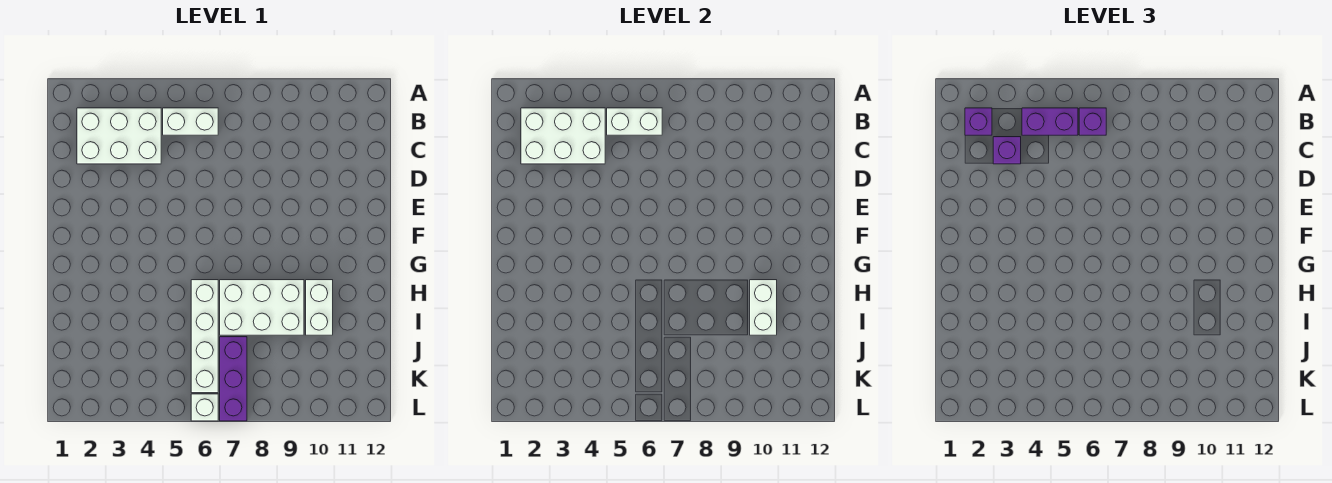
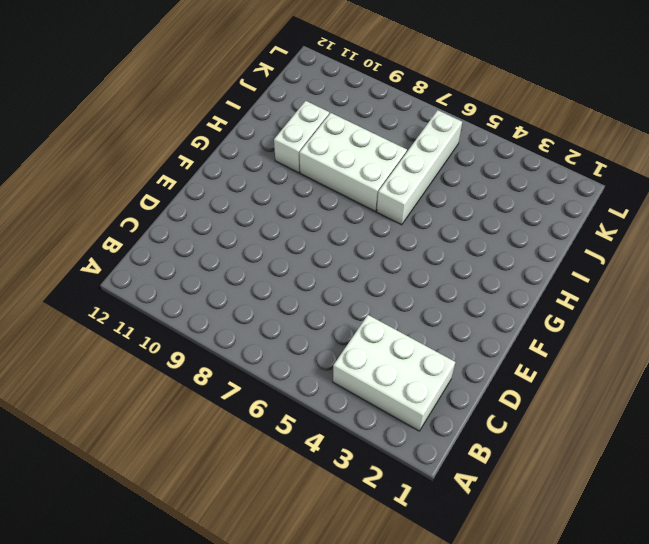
none -> white 1x2 brick [163,108,218,135]
none -> purple 1x3 brick [220,337,247,421]
none -> white 1x1 brick [191,394,218,421]

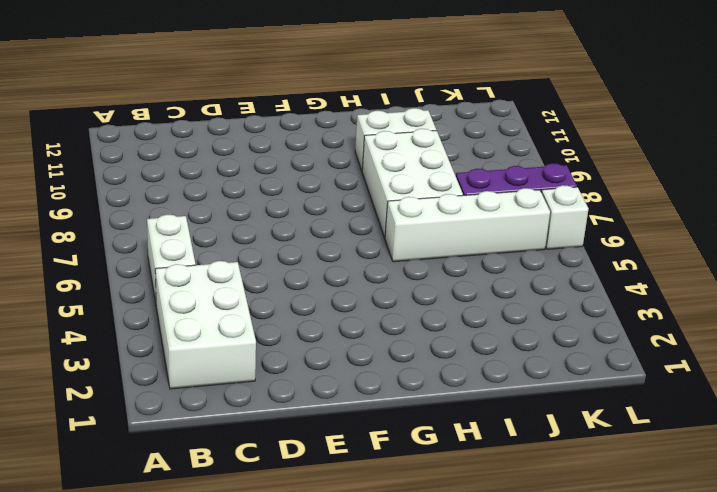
none -> white 2x3 brick [521,108,605,164]
none -> white 1x2 brick [607,108,662,135]
none -> white 1x2 brick [750,280,777,335]

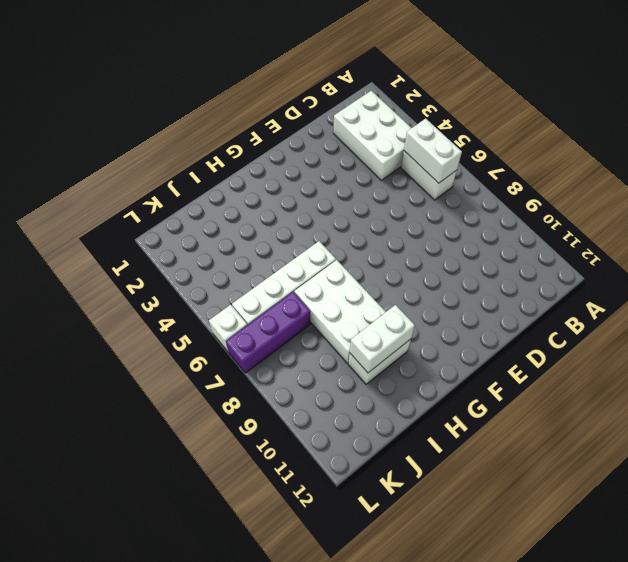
none -> white 2x3 brick [521,108,605,164]
none -> purple 1x1 brick [965,108,992,135]
none -> purple 1x2 brick [1022,108,1078,135]

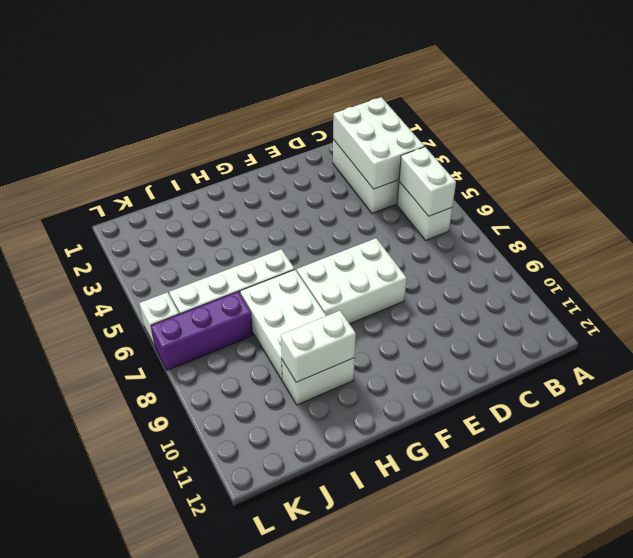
white 2x3 brick [297,238,407,324] -> none
none -> purple 1x1 brick [965,108,992,135]
none -> purple 1x2 brick [1022,108,1078,135]
none -> purple 1x1 brick [1079,108,1106,135]

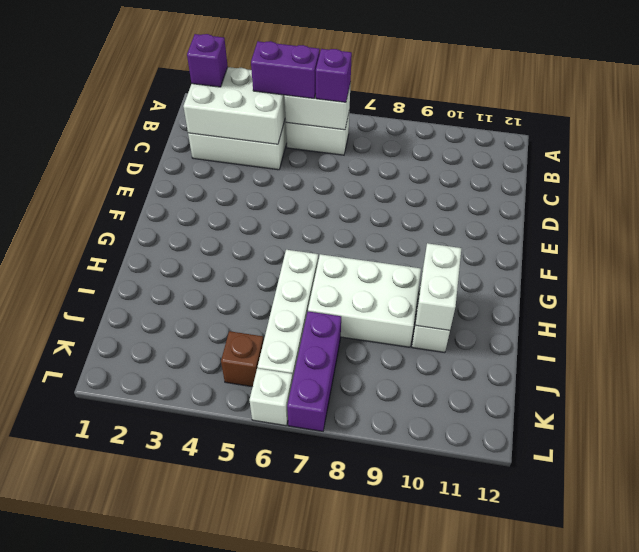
brown 1x1 brick [221,331,264,387] -> none
none -> purple 1x1 brick [993,137,1021,164]

